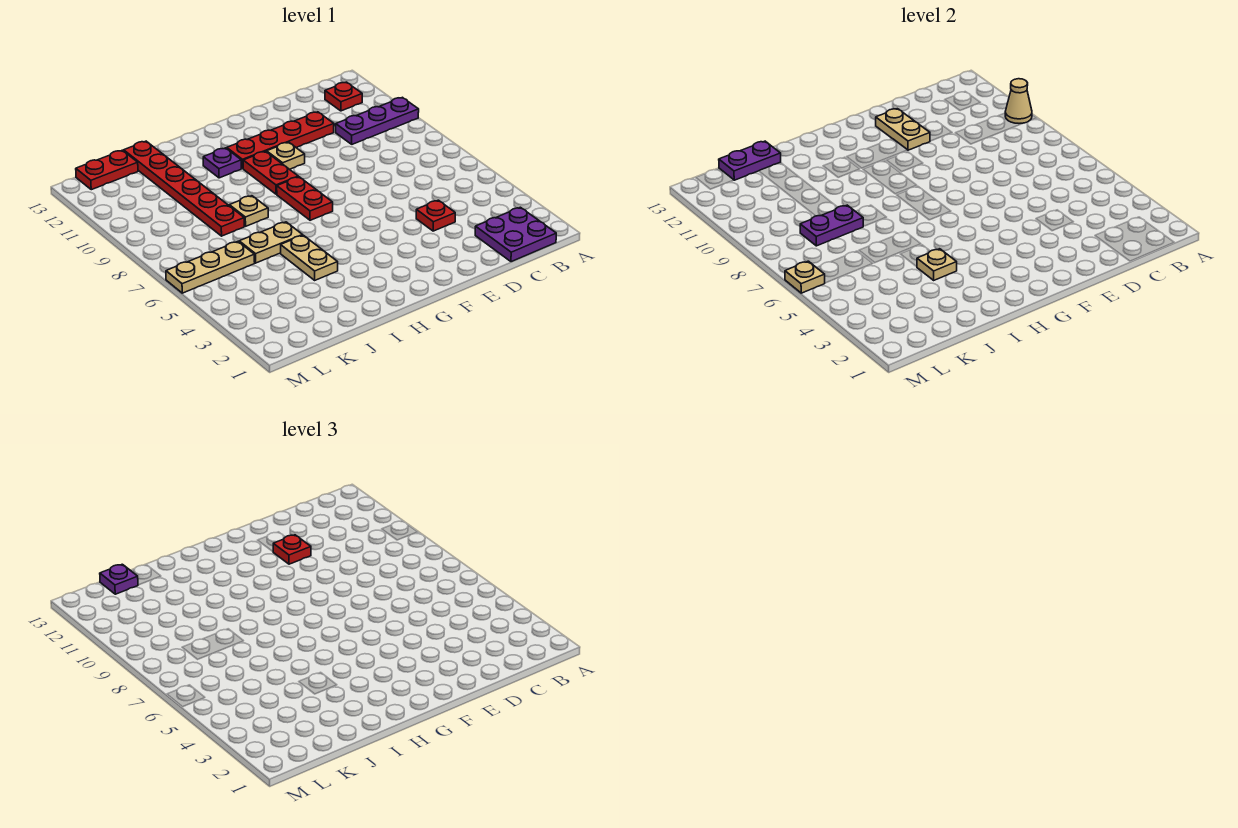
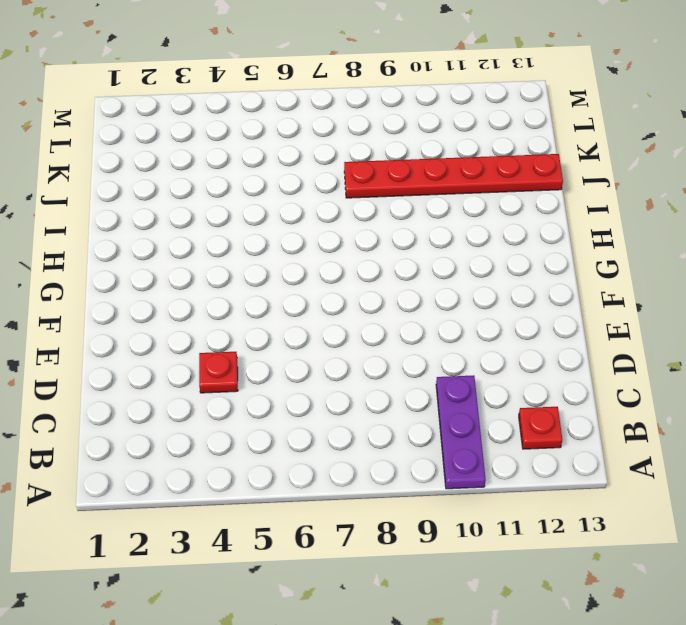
none -> purple 2x2 plate [475,207,556,262]
none -> red 1x4 plate [227,112,334,168]
none -> tan 1x1 plate [267,142,305,169]

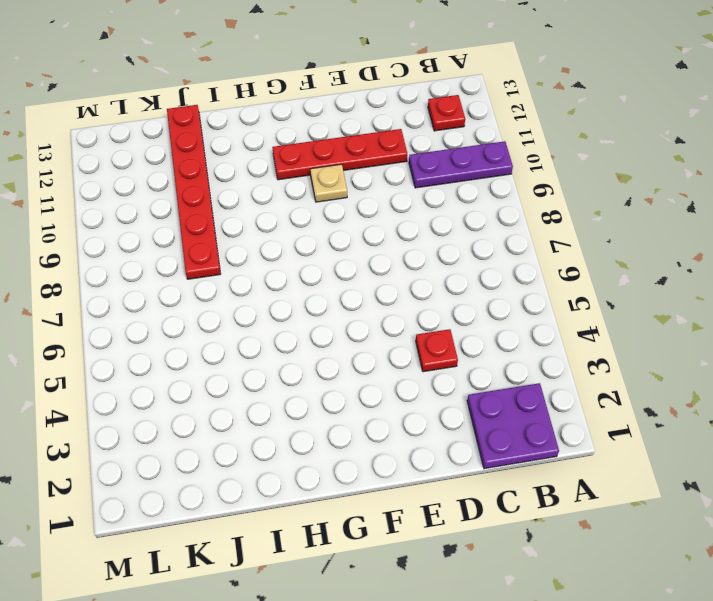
none -> red 1x2 plate [277,177,333,220]
none -> red 1x2 plate [243,151,298,194]
none -> purple 1x1 plate [203,148,241,178]

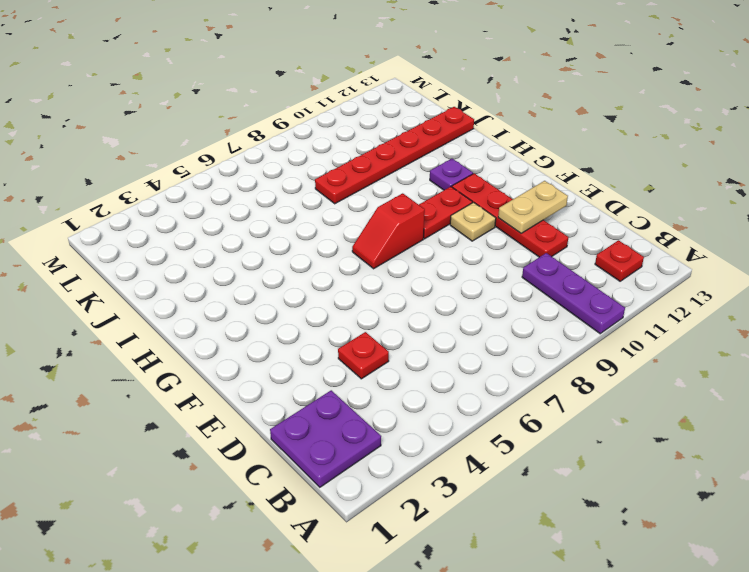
red 1x2 slope [352,193,425,269] -> red 1x2 plate [277,177,333,220]
none -> tan 1x2 plate [281,235,338,280]
none -> tan 1x2 plate [239,222,303,263]
none -> tan 1x1 plate [229,196,268,226]

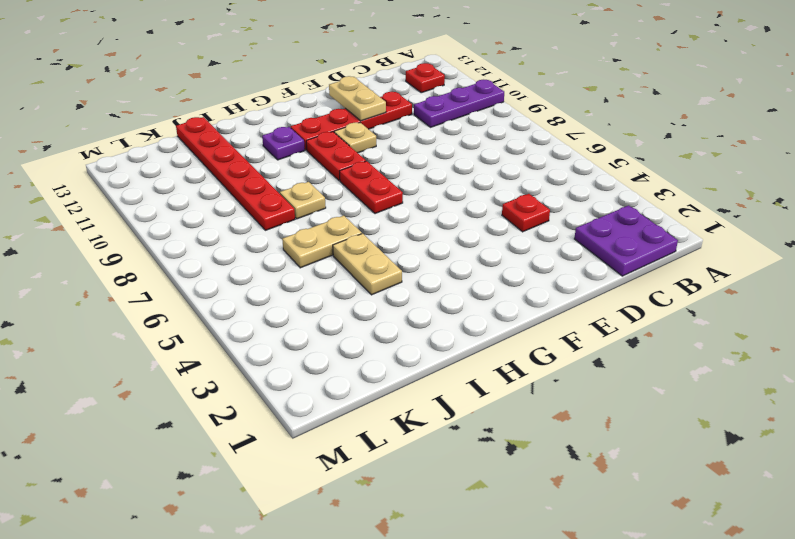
none -> tan 1x3 plate [166,242,255,293]
none -> red 1x2 plate [76,150,138,190]
none -> tan 1x1 cone [1005,79,1032,124]

